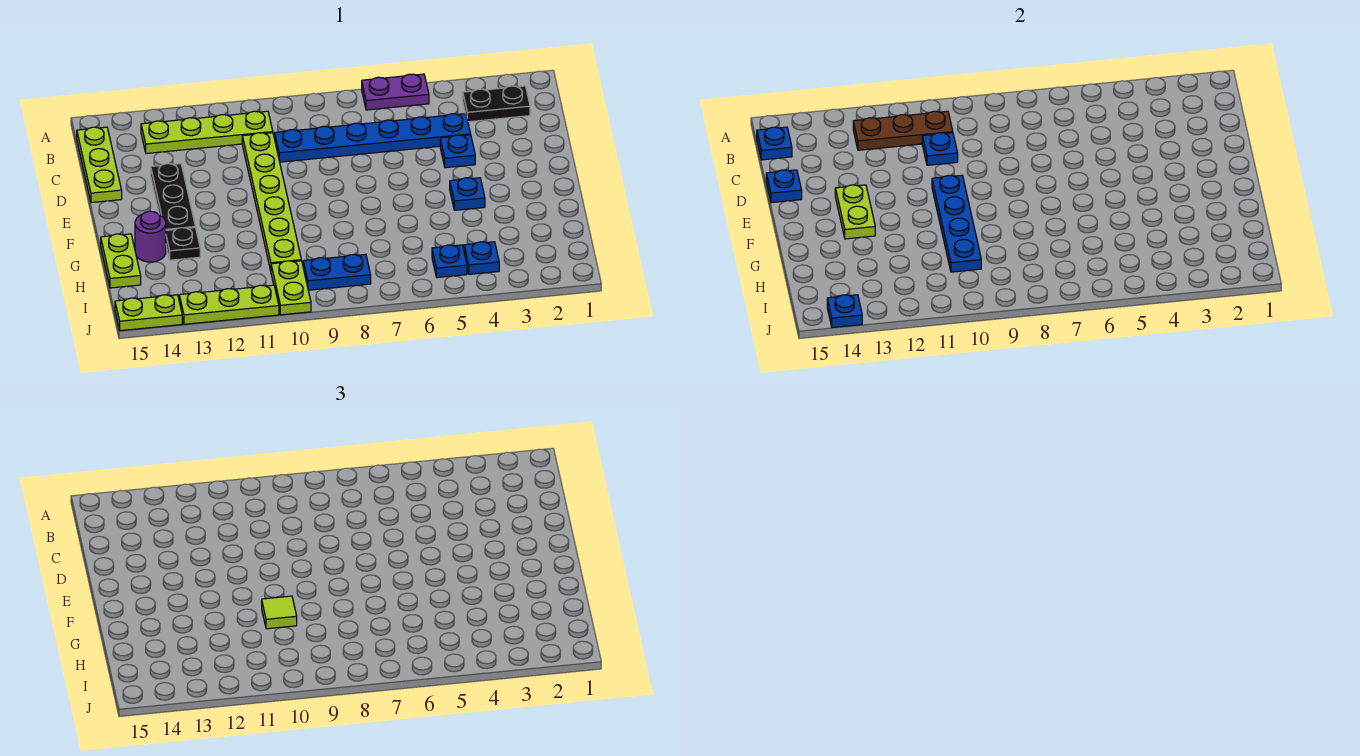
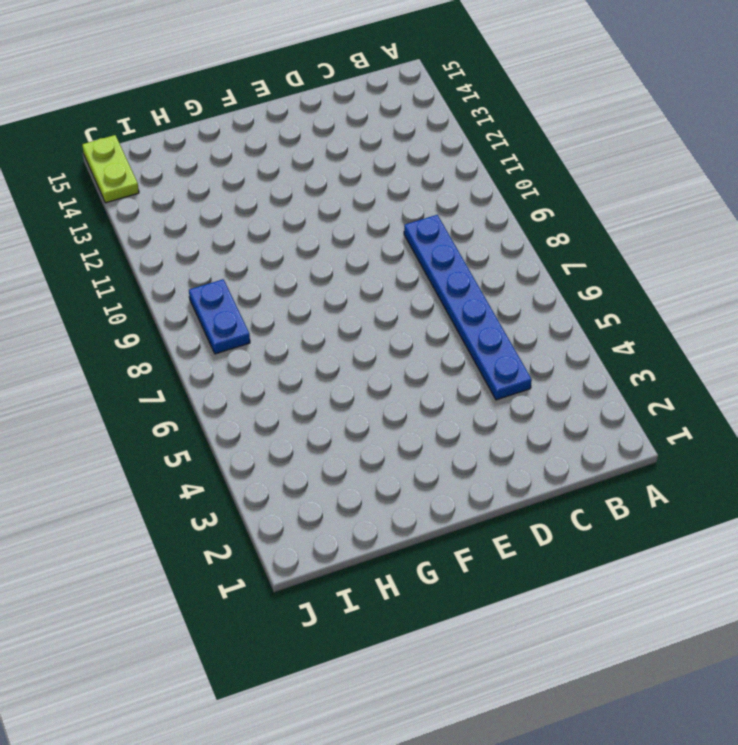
none -> purple 1x2 plate [362,74,429,110]
none -> black 1x2 plate [463,86,530,122]
none -> lime 1x4 plate [141,111,273,153]

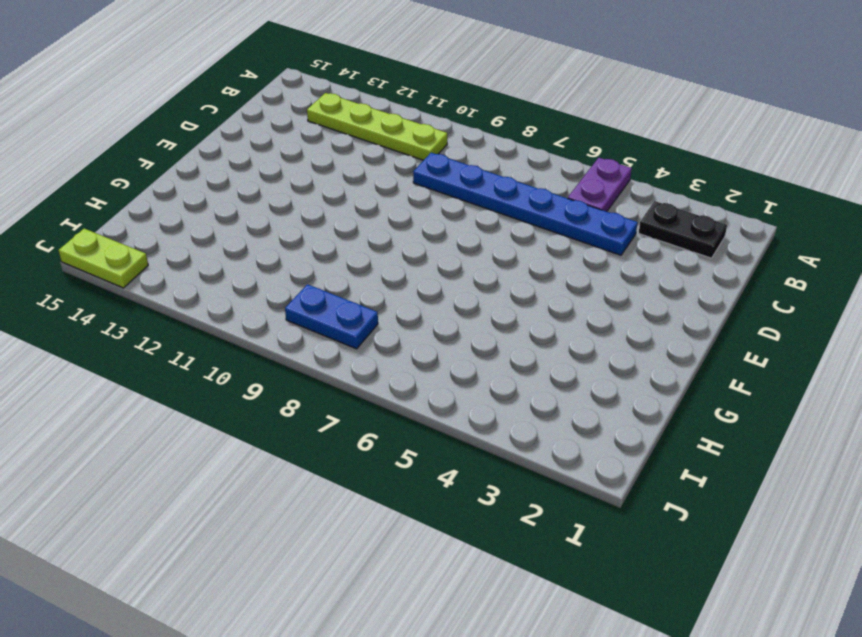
purple 1x2 plate [568,158,632,212] -> purple 1x2 plate turned to [362,74,429,110]
none -> lime 1x3 plate [77,127,122,203]
none -> lime 1x6 plate [242,133,301,271]
none -> blue 1x1 plate [440,135,475,168]

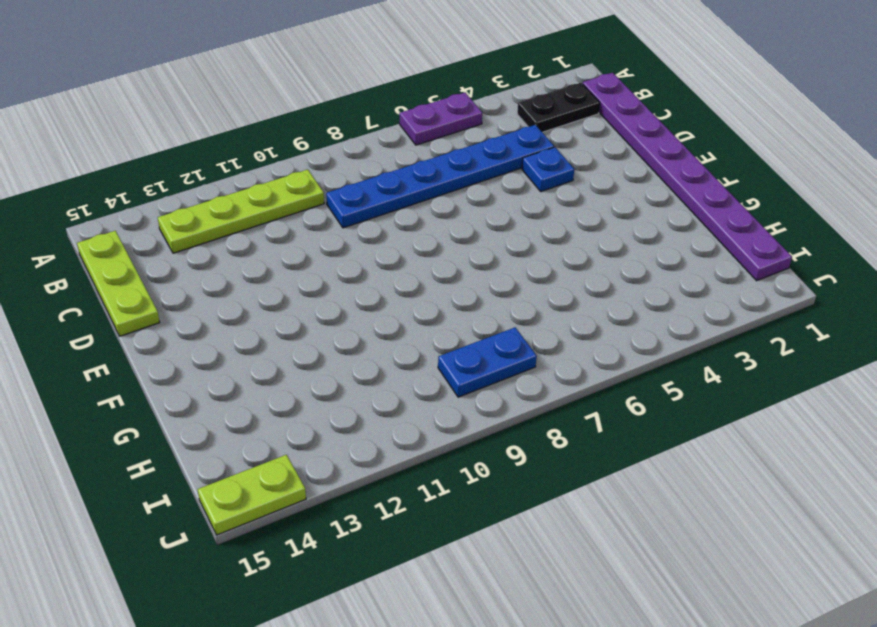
purple 1x8 plate [583,73,792,281] -> none
none -> lime 1x6 plate [242,133,301,271]
none -> black 1x3 plate [151,164,195,230]
none -> blue 1x1 plate [450,178,485,210]

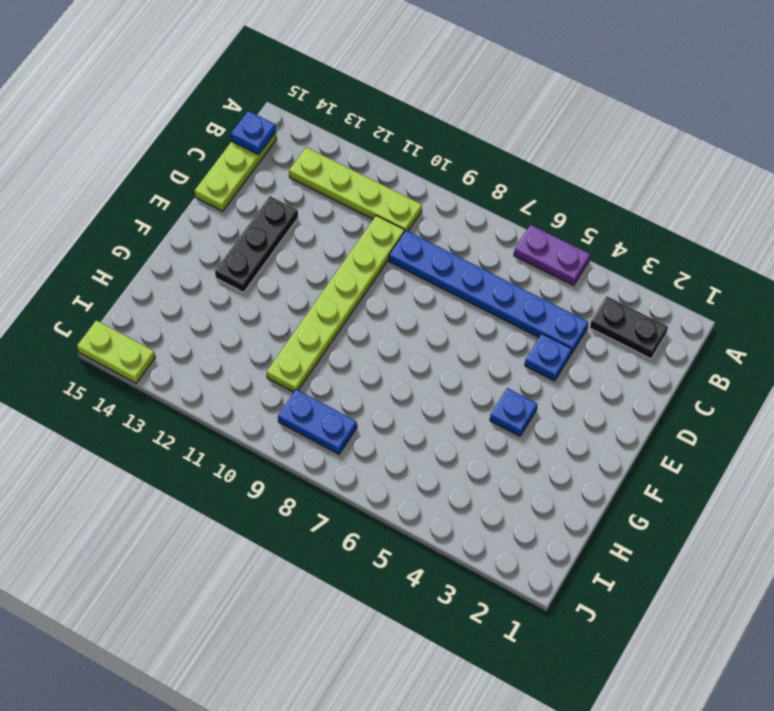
none -> black 1x1 plate [166,228,200,260]
none -> purple 1x1 round brick [135,211,166,262]
none -> lime 1x2 plate [101,234,141,288]

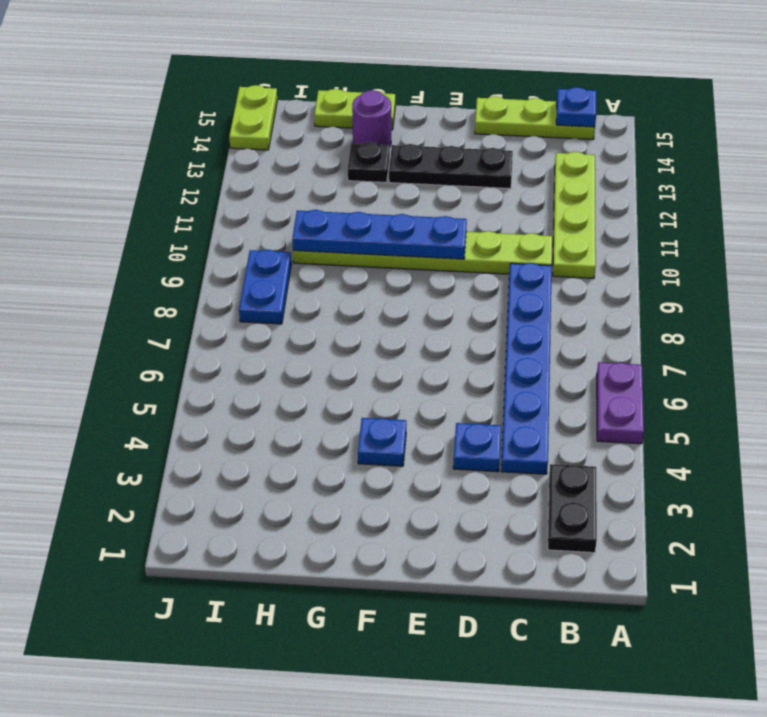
none -> blue 1x1 plate [464,242,499,274]
none -> blue 1x1 plate [432,245,467,278]
none -> lime 1x2 plate [271,261,311,315]

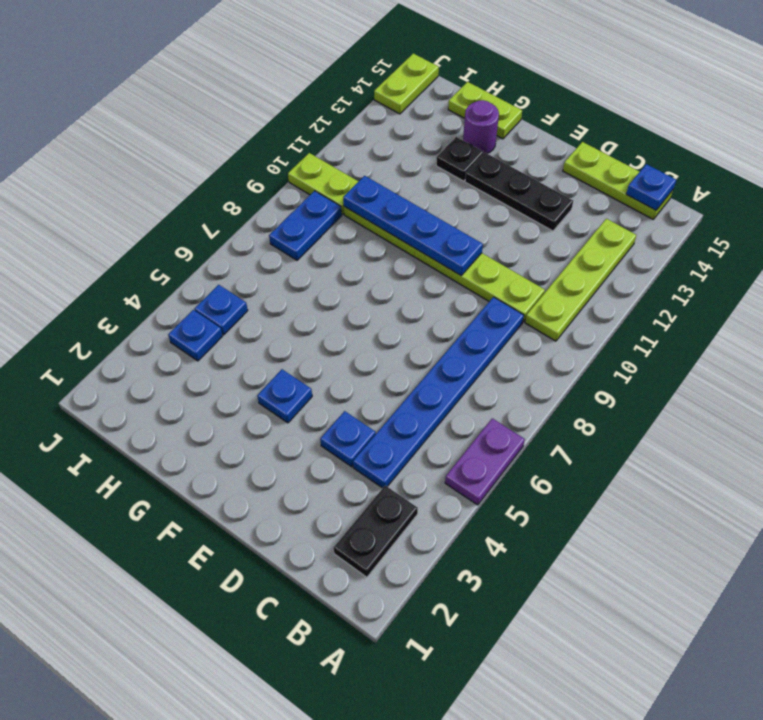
none -> lime 1x3 plate [179,285,279,324]
none -> brown 1x3 plate [853,111,953,150]
none -> blue 1x1 plate [922,133,958,165]

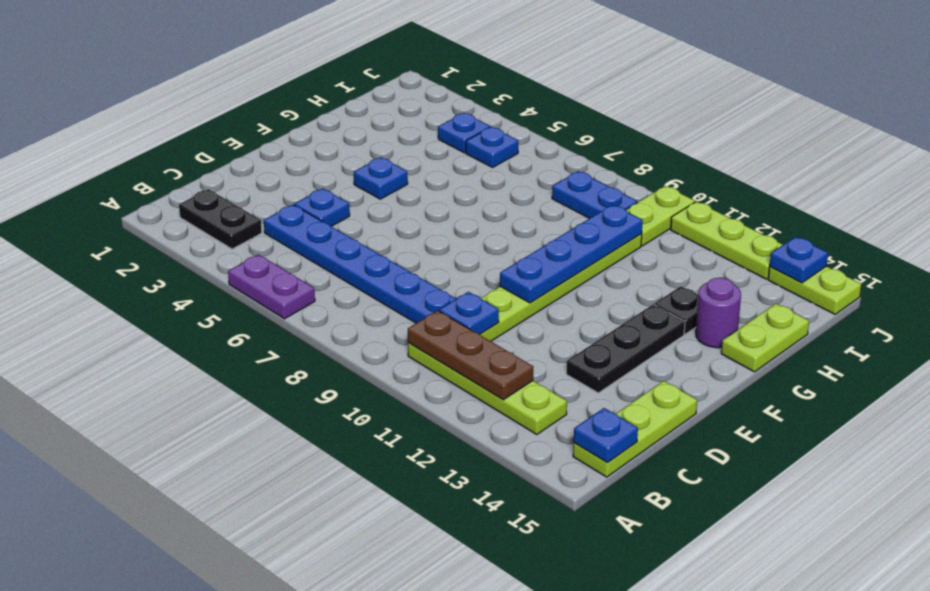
none -> blue 1x1 plate [766,170,802,203]
none -> lime 1x2 plate [835,185,875,239]
none -> lime 1x1 tile [262,596,297,629]

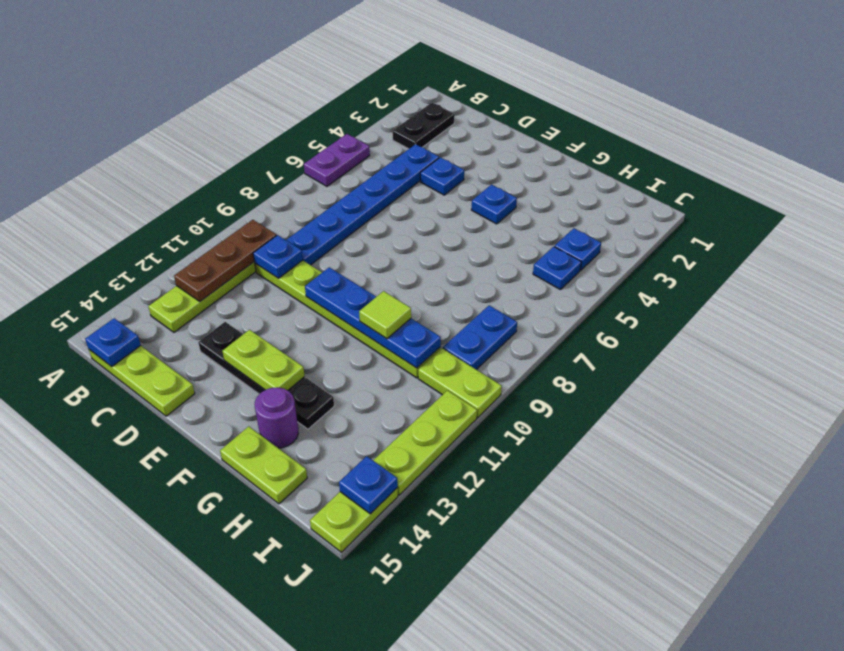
none -> blue 1x1 plate [766,170,802,203]

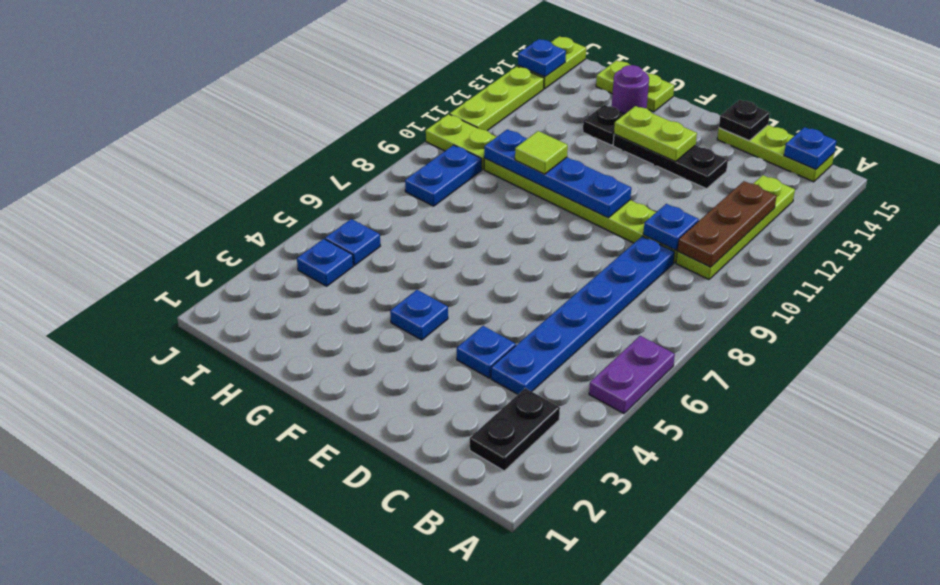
black 1x1 plate [719,100,770,141] -> blue 1x1 plate [766,170,802,203]

